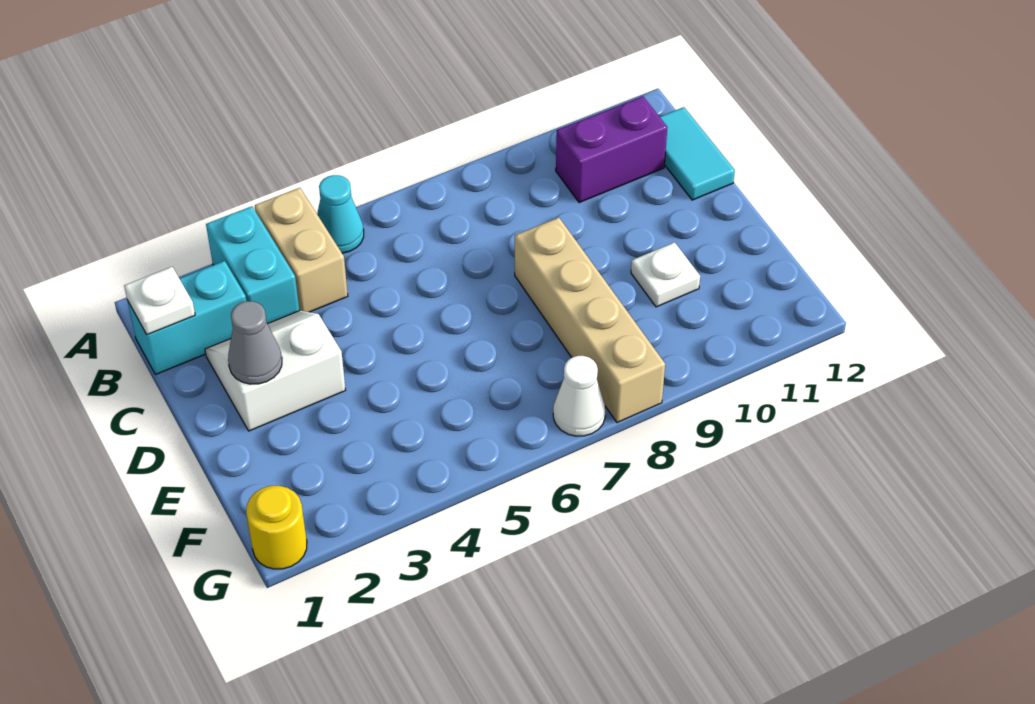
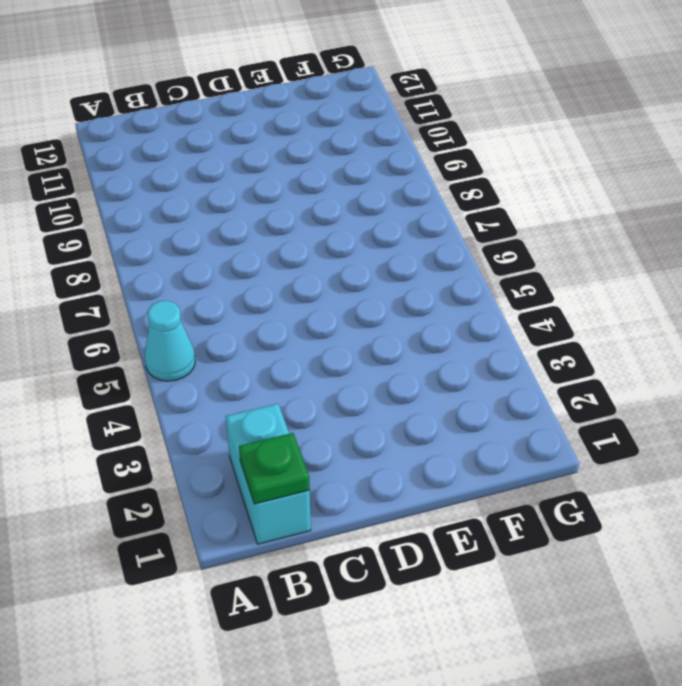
green 1x1 plate [239,433,310,504] -> white 1x1 plate [124,267,195,334]
none -> cyan 1x2 brick [206,206,299,324]
none -> tan 1x2 brick [255,188,348,312]
none -> purple 1x2 brick [556,96,667,203]

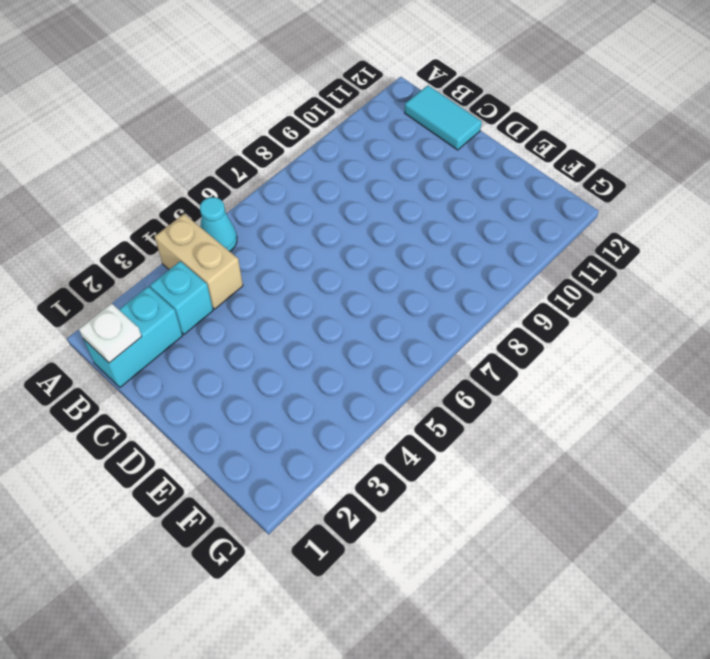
cyan 1x1 brick [150,261,213,334] -> cyan 1x2 brick [206,206,299,324]
none -> purple 1x2 brick [556,96,667,203]
none -> white 2x2 slope [205,310,345,431]
none -> tan 1x4 brick [515,217,665,423]

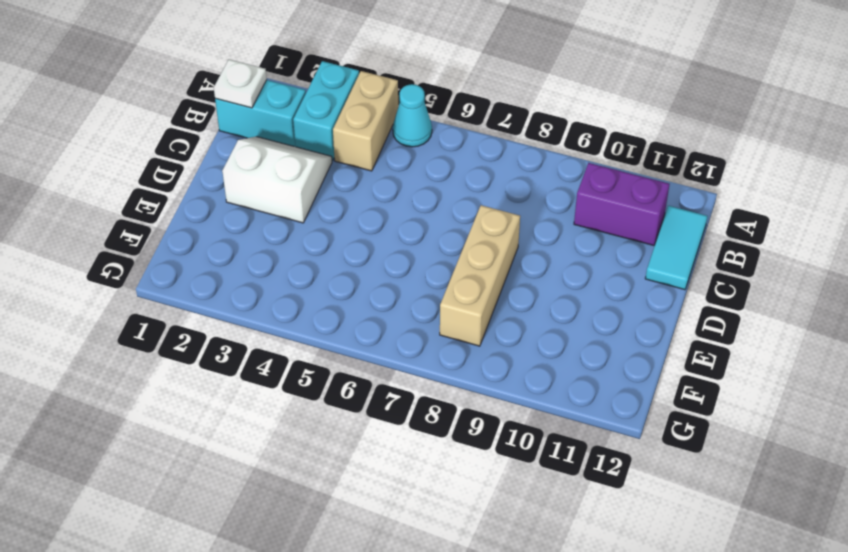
tan 1x3 brick [440,205,520,346] -> tan 1x4 brick [515,217,665,423]
none -> white 1x1 plate [631,242,700,307]
none -> yellow 1x1 round brick [246,486,307,569]
none -> white 1x1 cone [553,356,605,436]

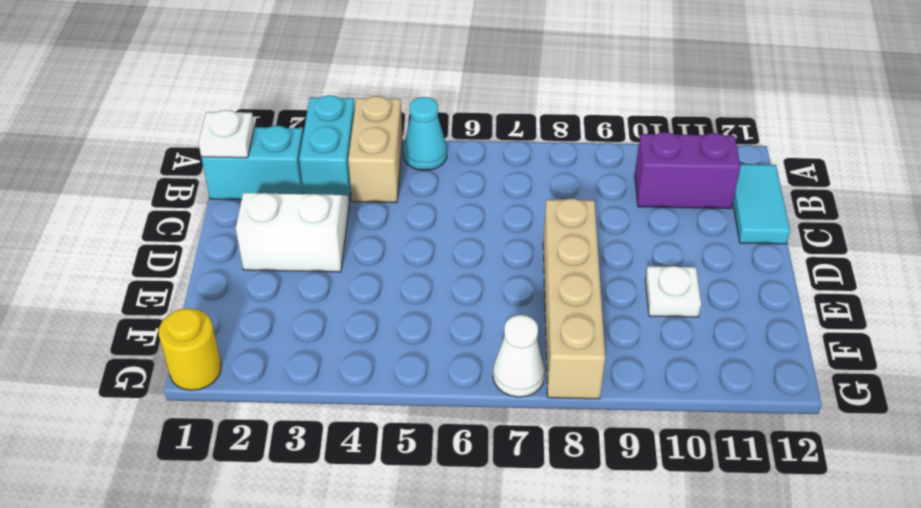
none -> grey 1x1 cone [228,301,282,384]

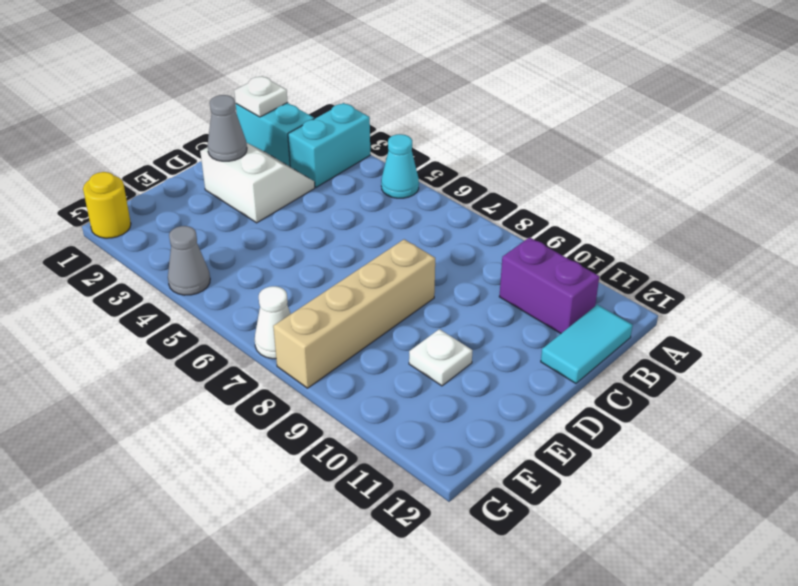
grey 1x1 cone [168,226,210,295] -> none
none -> tan 1x2 brick [255,188,348,312]

